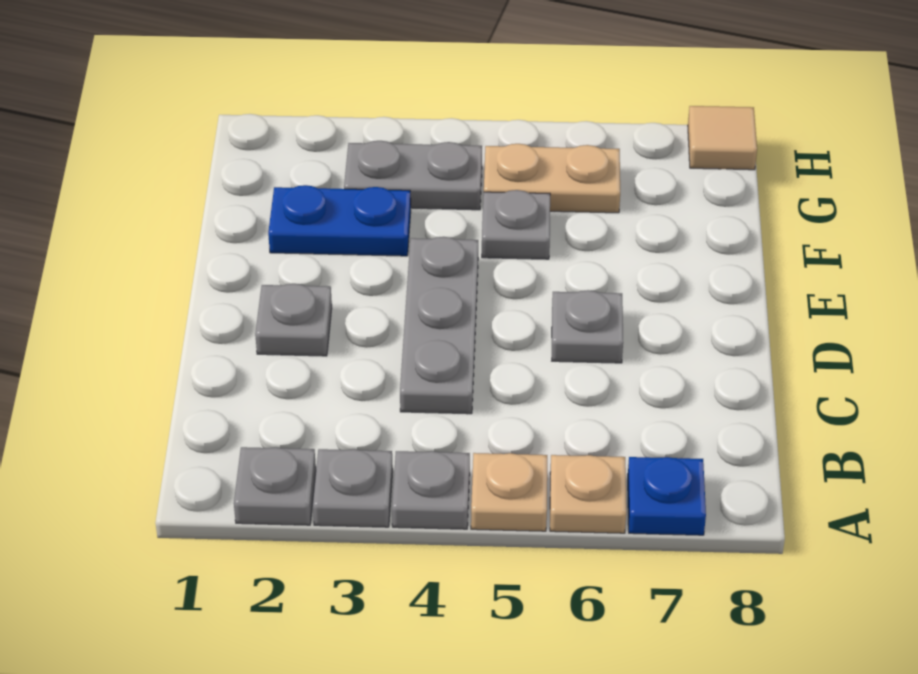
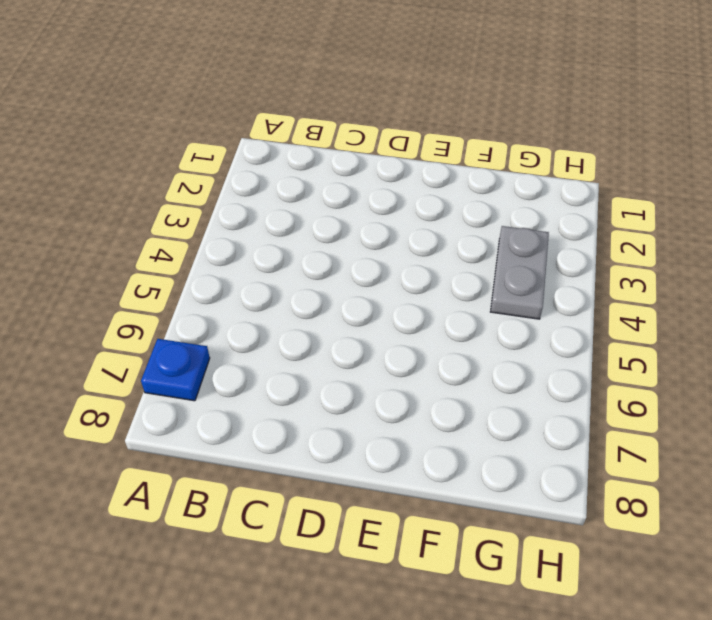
none -> grey 1x1 plate [234,447,316,525]
none -> grey 1x1 plate [313,449,393,527]
none -> grey 1x1 plate [392,451,470,529]

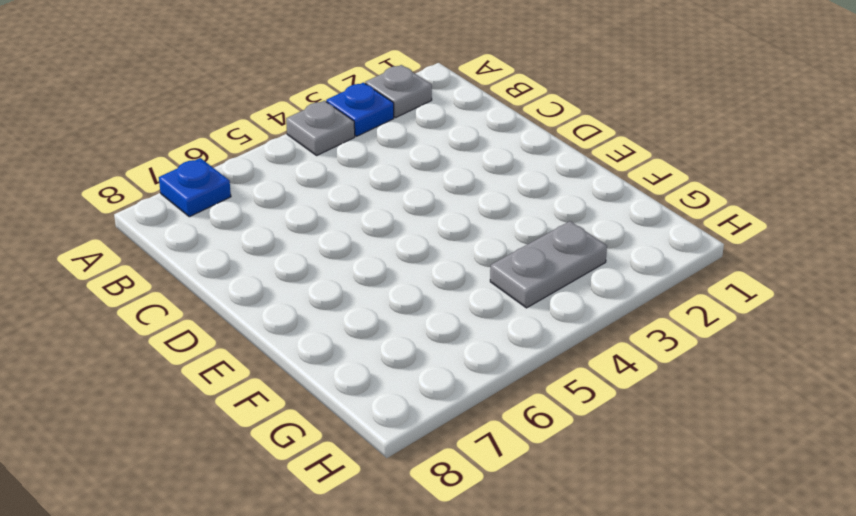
blue 1x1 plate [326,83,394,136] -> grey 1x1 plate [313,449,393,527]
none -> tan 1x1 plate [471,453,547,531]
none -> tan 1x1 plate [550,455,626,533]
none -> grey 1x3 plate [400,237,478,414]

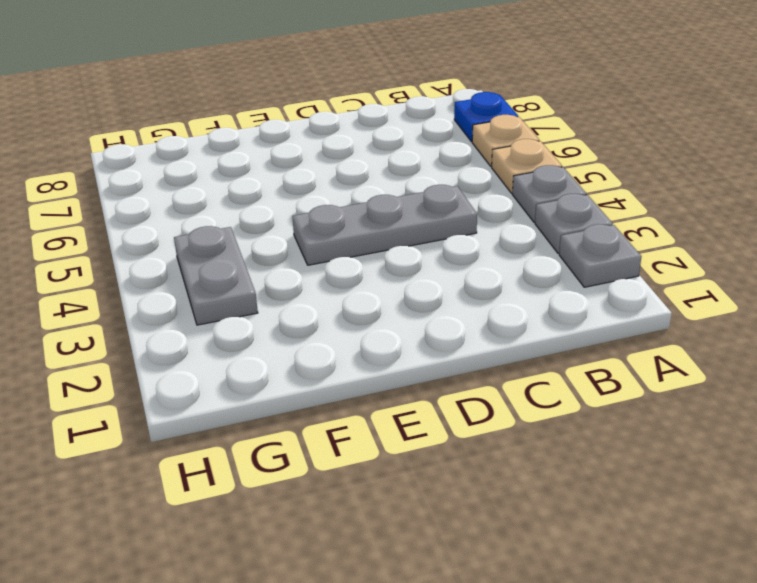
none -> grey 1x1 plate [255,284,332,356]
none -> grey 1x1 plate [552,290,623,363]
none -> blue 1x2 plate [268,185,411,256]

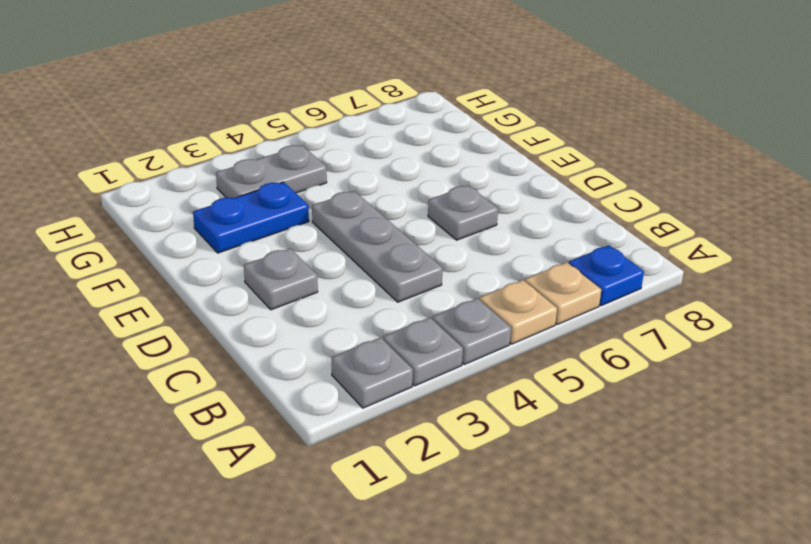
none -> grey 1x1 plate [482,190,550,259]
none -> tan 1x2 plate [484,144,620,213]
none -> tan 1x1 tile [688,106,757,170]

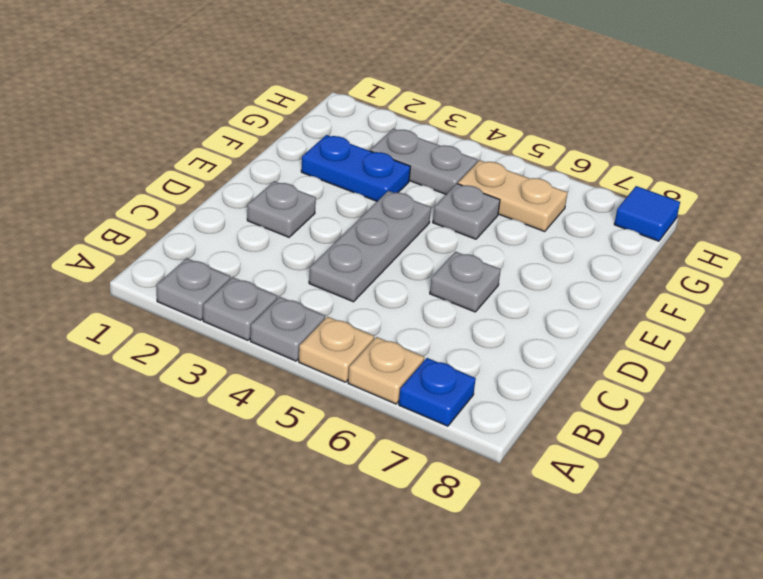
blue 1x1 tile [614,186,680,241] -> tan 1x1 tile [688,106,757,170]

